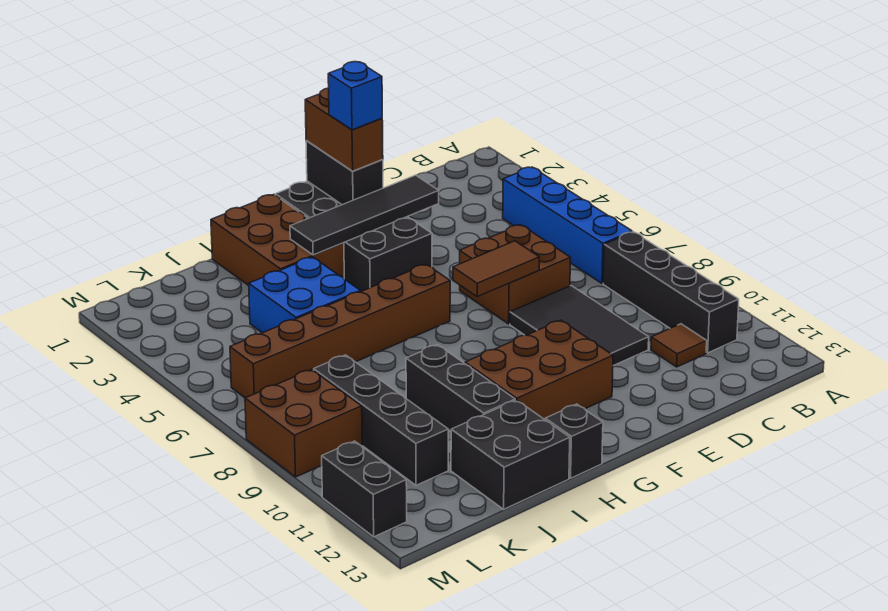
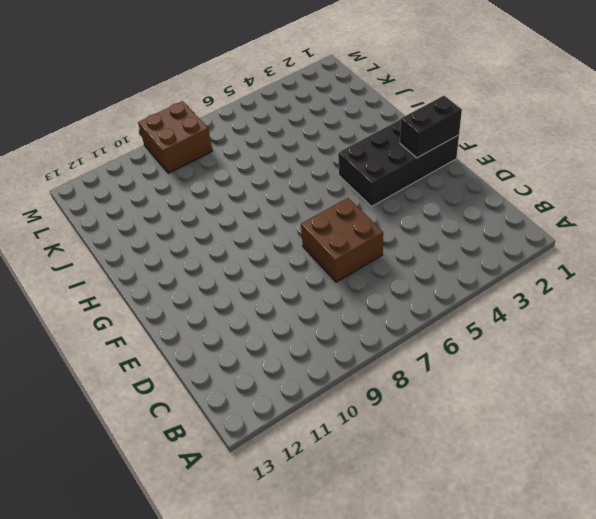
none -> blue 1x4 brick [503,167,632,283]
none -> black 1x4 brick [603,232,739,353]
none -> brown 1x1 tile [651,324,707,367]

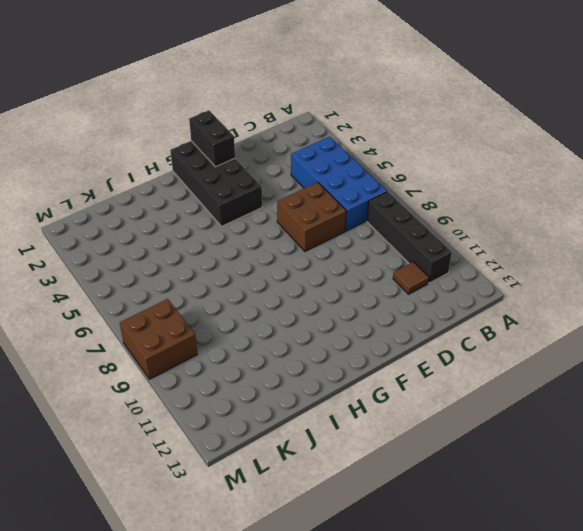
blue 2x4 brick [291,137,387,231] -> blue 1x4 brick [503,167,632,283]
none -> black 2x3 tile [510,286,649,366]
none -> brown 2x3 brick [465,320,613,420]
none -> brown 1x6 brick [230,264,450,398]

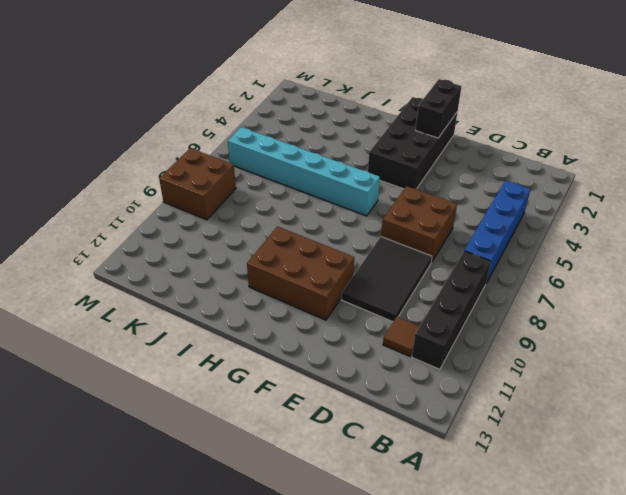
cyan 1x6 brick [228,127,380,216] -> brown 1x6 brick [230,264,450,398]
none -> brown 2x3 brick [211,195,344,286]
none -> black 1x1 brick [545,404,603,478]
none -> blue 2x2 brick [249,257,360,333]

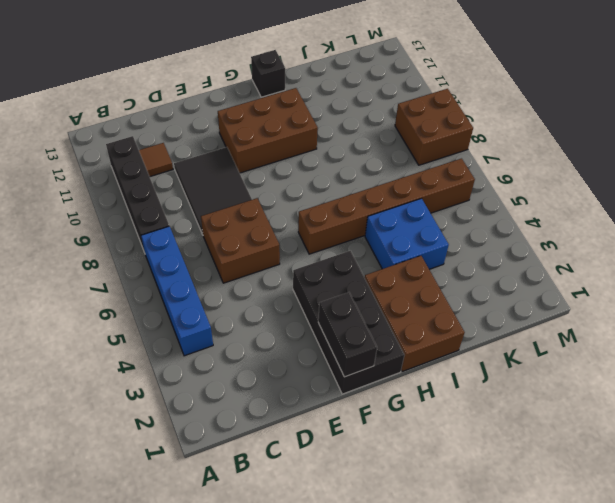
none -> black 1x3 brick [406,345,515,431]
none -> black 2x2 brick [451,400,570,509]
none -> black 1x4 brick [314,355,448,485]

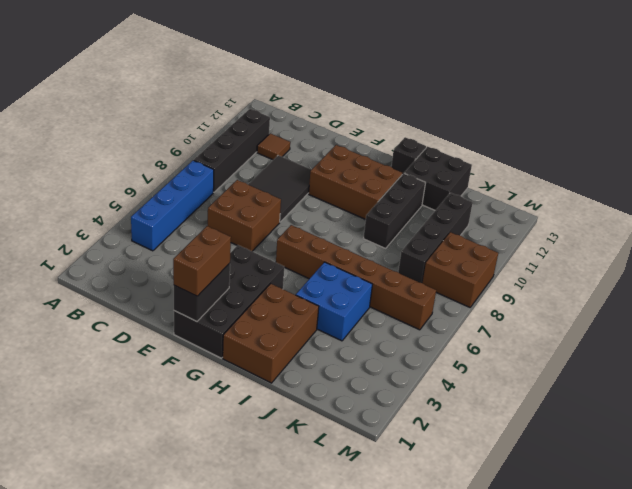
none -> black 1x2 brick [322,441,407,537]
none -> black 1x4 tile [290,175,439,255]
none -> brown 1x2 tile [453,241,539,297]

